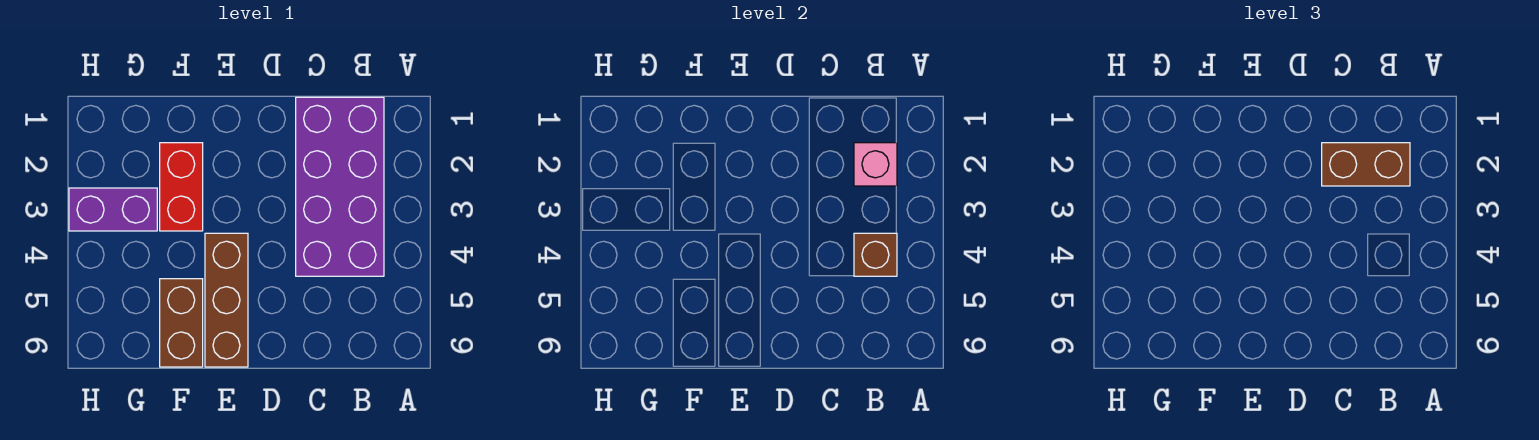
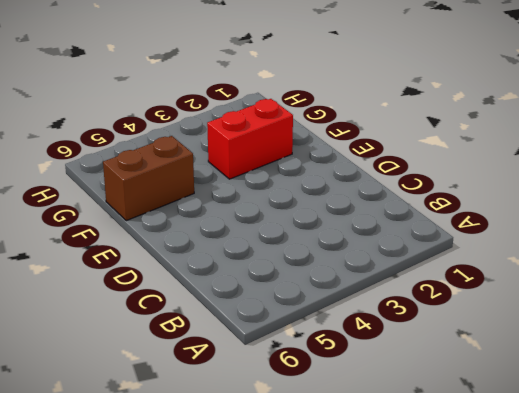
none -> purple 2x4 brick [296,97,384,276]
none -> brown 1x3 brick [205,233,248,367]

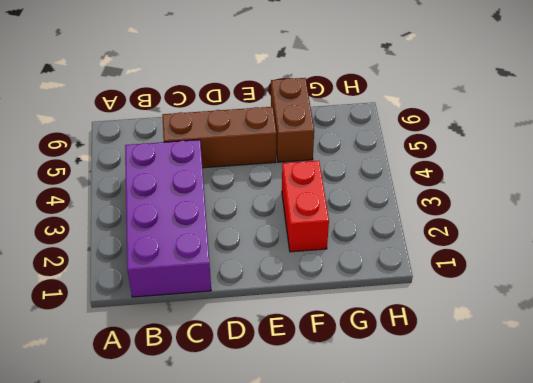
brown 1x3 brick [162,107,276,168] -> brown 1x3 brick turned to [205,233,248,367]
none -> purple 1x2 brick [69,188,157,231]
none -> pink 1x1 brick [854,143,897,186]

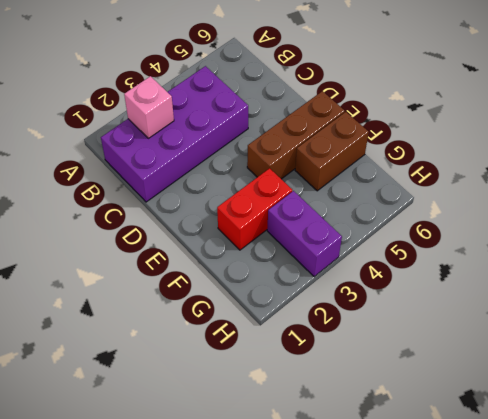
none -> brown 1x1 brick [854,233,897,276]
none -> brown 1x2 brick [1322,143,1410,186]

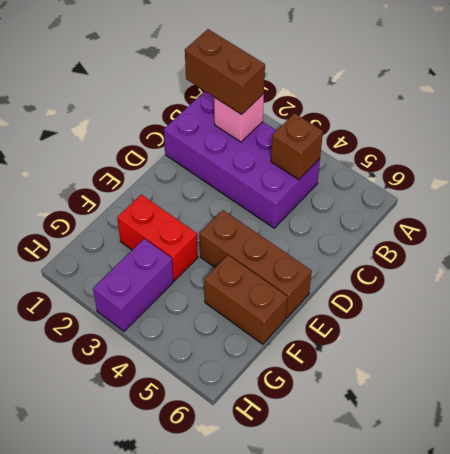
brown 1x2 brick [185,29,265,115] -> brown 1x2 brick turned to [1322,143,1410,186]

